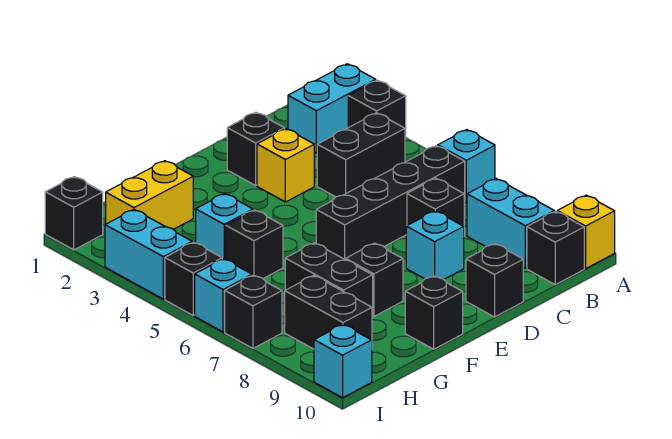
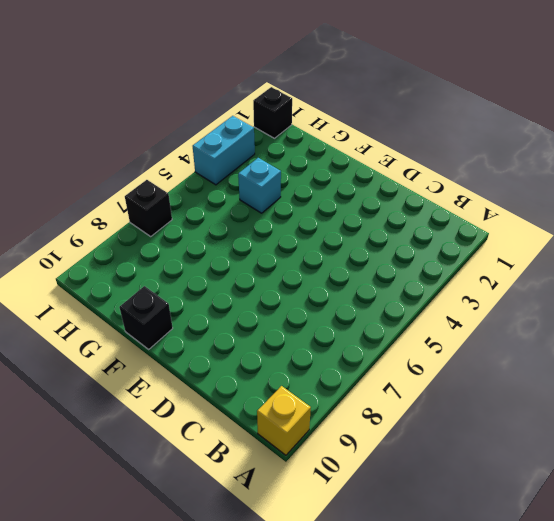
none -> cyan 1x2 brick [288,64,376,153]
none -> black 1x1 brick [348,80,406,138]
none -> cyan 1x1 brick [438,130,495,203]

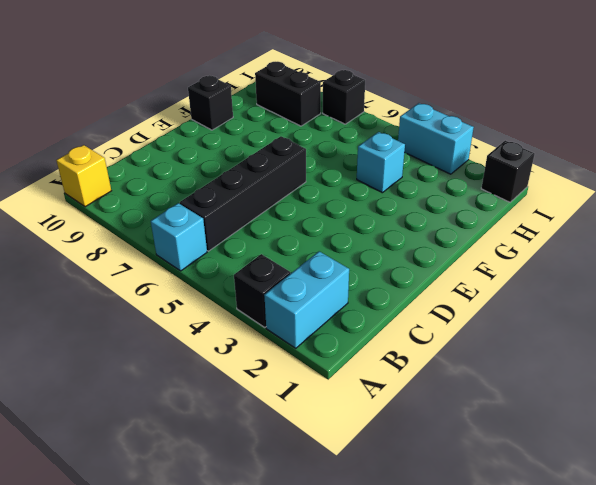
none -> black 1x2 brick [317,113,405,197]
none -> cyan 1x2 brick [467,179,554,268]
none -> black 1x1 brick [527,211,584,285]

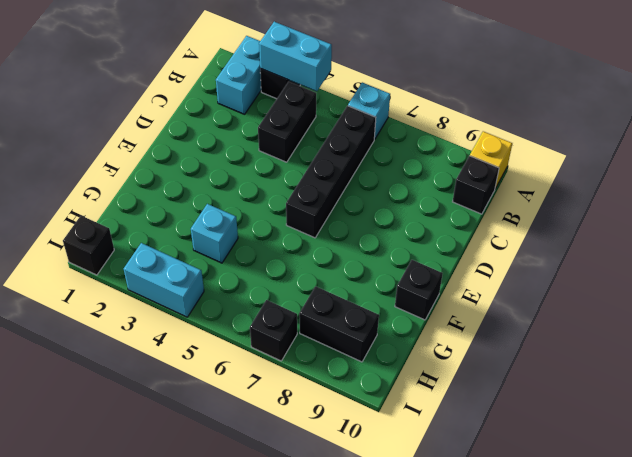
cyan 1x2 brick [259,22,332,91] -> cyan 1x2 brick moved to [467,179,554,268]
none -> black 1x1 brick [407,178,464,227]
none -> black 1x1 brick [227,112,285,185]
none -> yellow 1x1 brick [257,129,314,202]

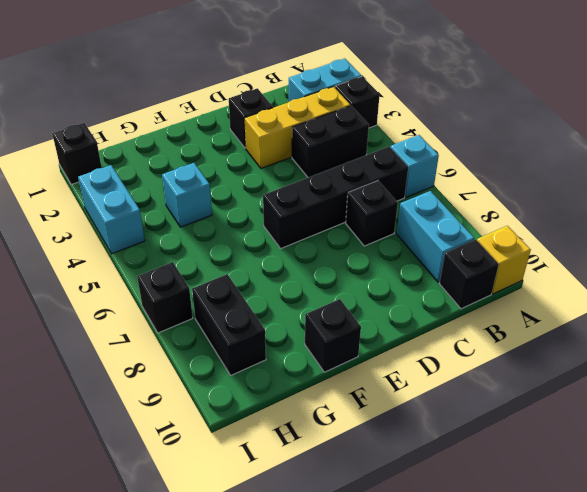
yellow 1x3 brick [244,87,350,168] -> yellow 1x1 brick [257,129,314,202]
none -> cyan 1x1 brick [406,211,464,279]
none -> black 1x1 brick [466,244,523,317]
none -> black 1x1 brick [346,243,403,316]

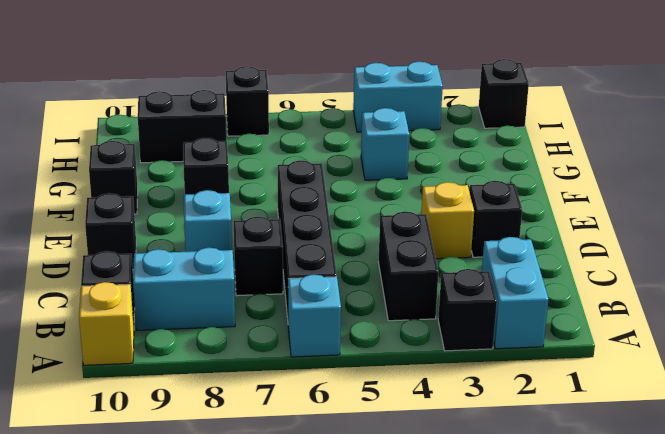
none -> yellow 1x2 brick [106,161,193,229]
none -> black 1x1 brick [226,210,283,278]
none -> black 1x2 brick [285,243,373,317]

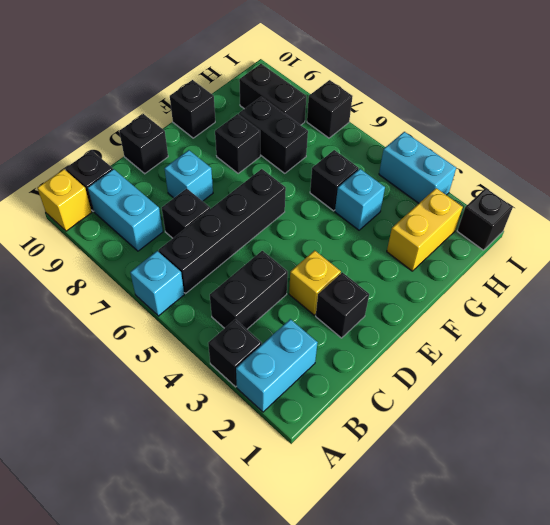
none -> black 1x1 brick [165,242,222,315]
none -> cyan 1x1 brick [195,259,252,332]
none -> cyan 1x1 brick [314,325,372,398]

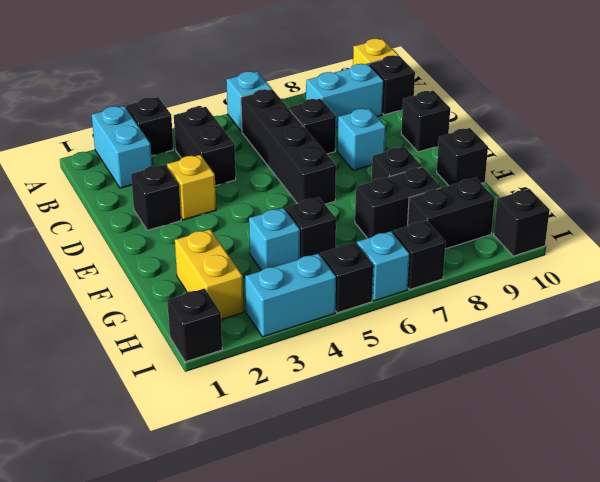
black 1x1 brick [494,189,549,256] -> cyan 1x1 brick [314,325,372,398]

